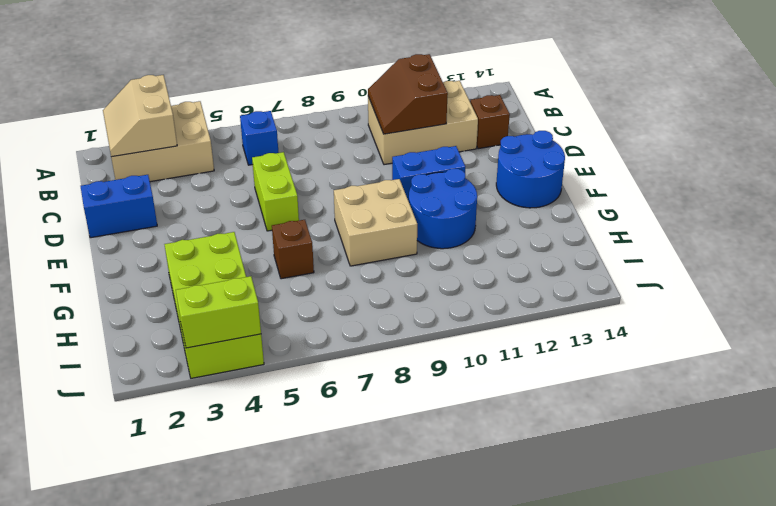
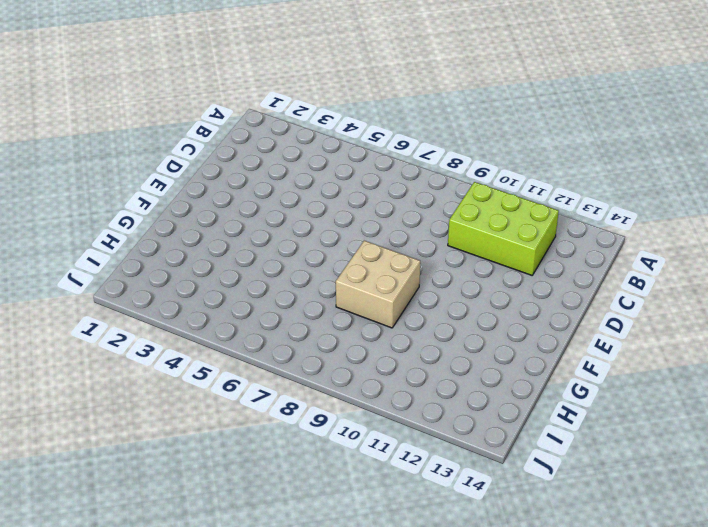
lime 2x3 brick [448,182,559,275] -> tan 2x3 brick [368,81,478,165]
none -> tan 2x3 brick [111,101,214,182]
none -> blue 1x1 brick [240,111,279,165]
none -> brown 1x1 brick [470,95,510,149]

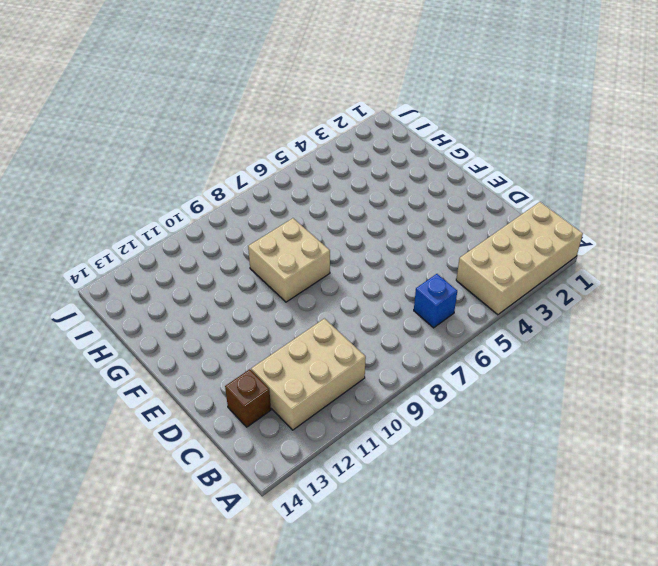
tan 2x4 brick [456,202,583,315] -> tan 2x3 brick [111,101,214,182]
none -> blue 1x2 brick [81,175,157,238]
none -> lime 1x2 brick [252,152,299,231]
none -> blue 1x2 brick [392,146,465,201]

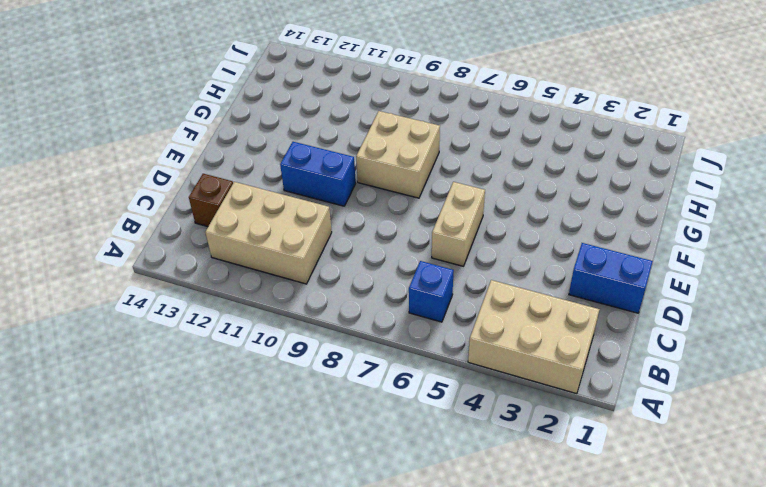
tan 1x2 brick [432,182,485,266] -> lime 1x2 brick [252,152,299,231]
none -> blue 2x2 round brick [496,131,565,208]
none -> blue 2x2 round brick [409,169,477,249]
none -> lime 2x4 brick [164,232,264,378]

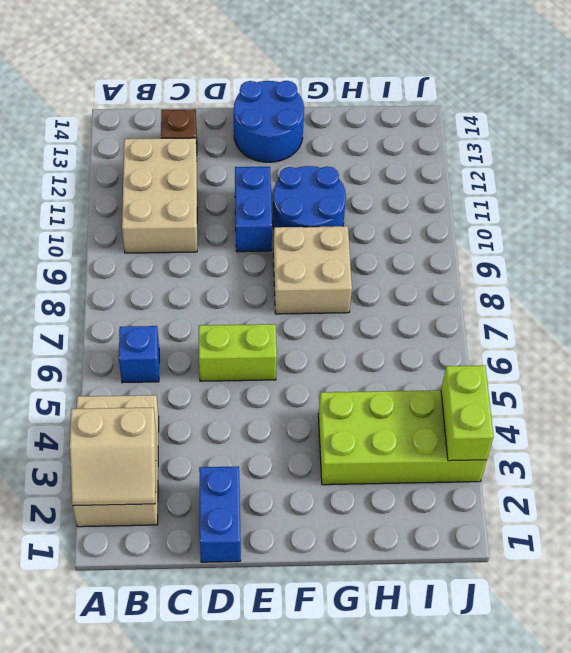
none -> brown 1x1 brick [272,220,314,279]
none -> brown 2x2 slope [368,54,448,134]

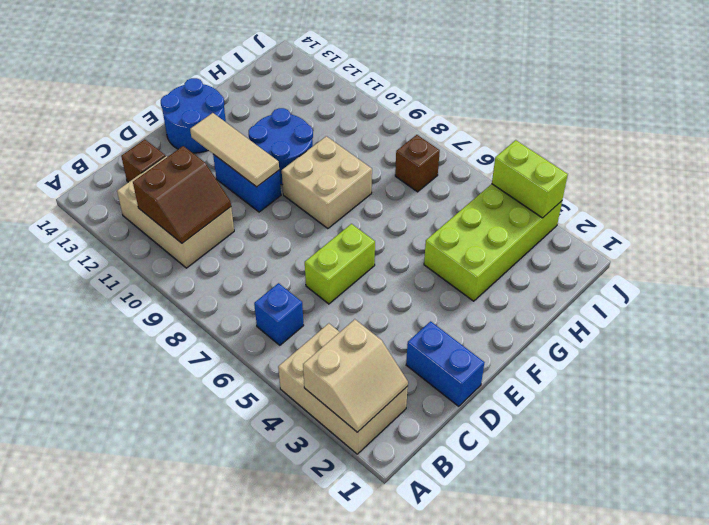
tan 1x3 tile [190,113,279,187] -> none
brown 1x1 brick [395,135,440,192] -> brown 1x1 brick moved to [272,220,314,279]

